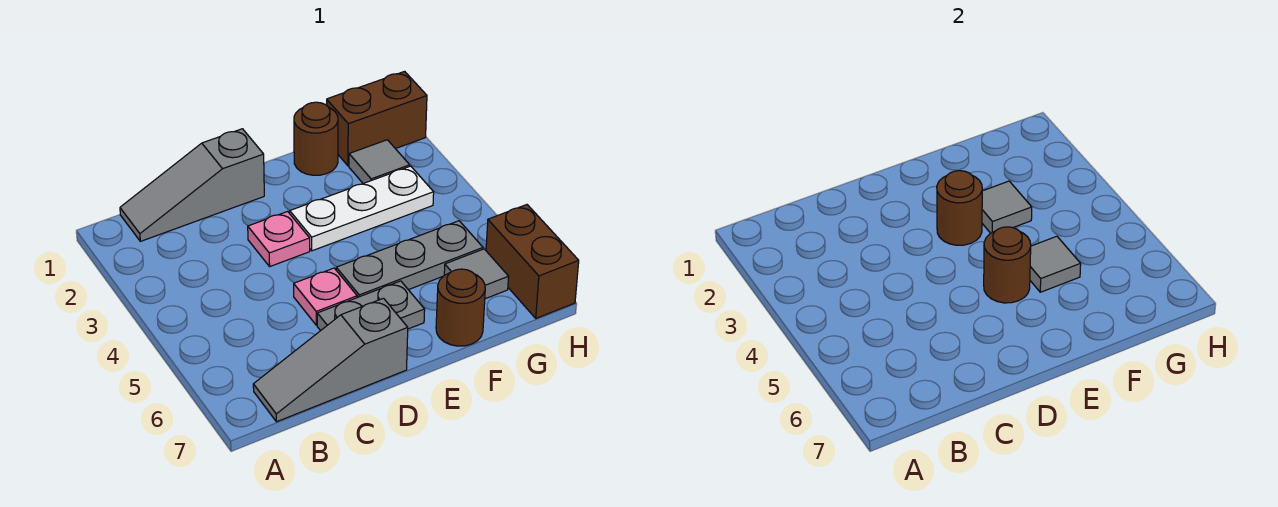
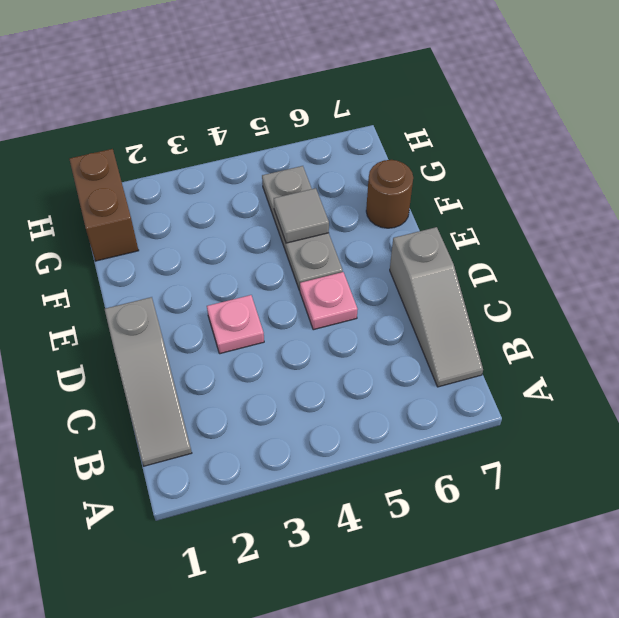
none -> grey 1x2 plate [317,281,425,331]
none -> white 1x3 plate [290,166,434,251]
none -> brown 1x1 round brick [294,102,338,175]

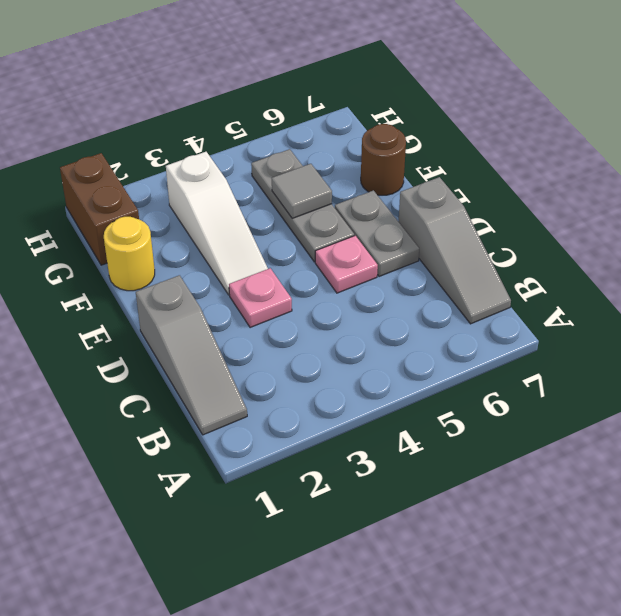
white 1x3 slope [166,152,268,295] -> white 1x3 plate [290,166,434,251]
yellow 1x1 round brick [104,217,155,291] -> brown 1x1 round brick [294,102,338,175]
none -> grey 1x1 tile [349,140,410,184]
none -> grey 1x1 tile [444,249,509,299]
none -> brown 1x2 brick [486,205,579,318]

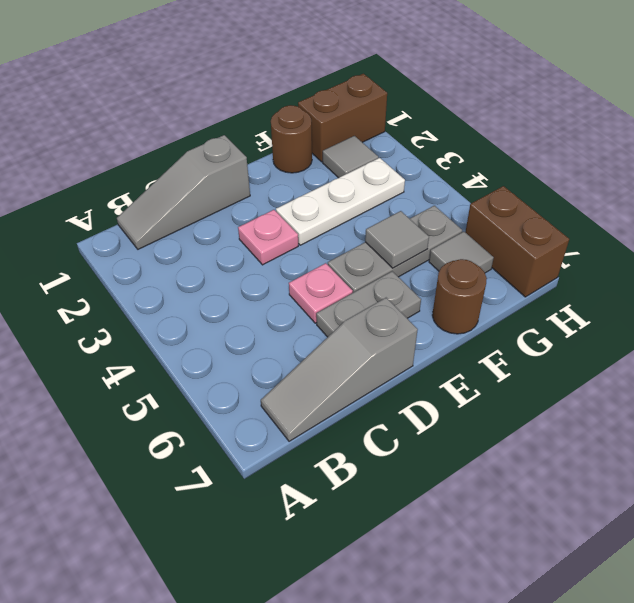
none -> brown 1x1 round brick [937,171,982,245]
none -> brown 1x1 round brick [984,227,1031,303]
none -> grey 1x1 tile [982,181,1032,233]

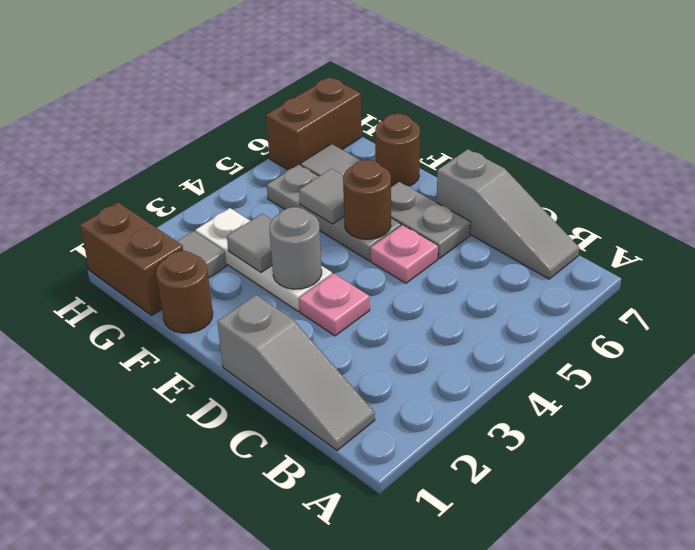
grey 1x1 round brick [269,207,322,289] -> brown 1x1 round brick [937,171,982,245]

